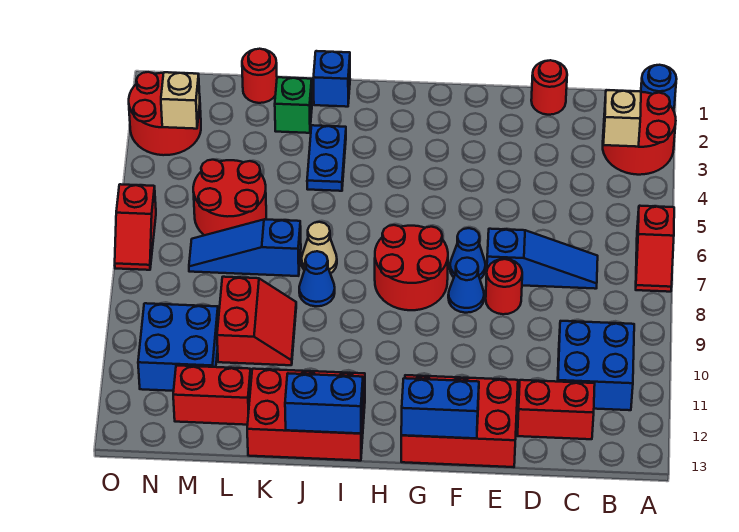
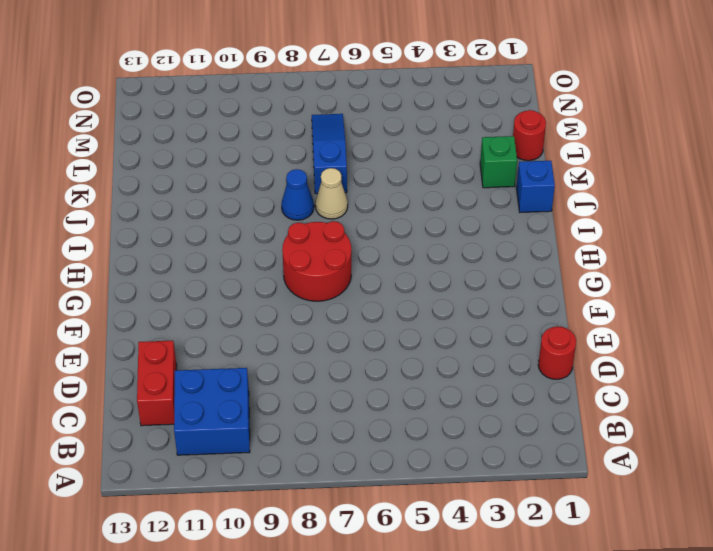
none -> blue 1x1 round brick [641,65,677,110]
none -> red 2x2 round brick [603,92,676,175]
none -> red 1x2 slope [636,206,674,292]
none -> blue 1x3 slope [487,229,598,289]

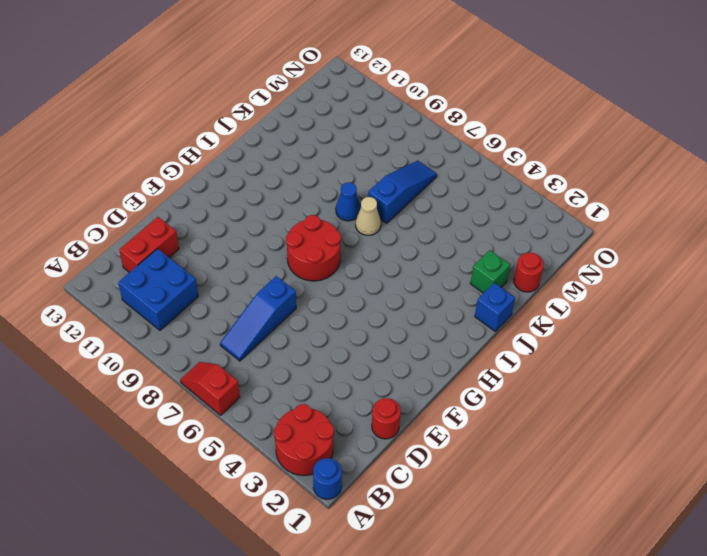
none -> red 1x1 round brick [486,259,522,314]
none -> red 2x3 brick [401,375,518,467]
none -> blue 1x1 cone [450,228,485,279]
none -> blue 1x1 cone [448,258,484,313]

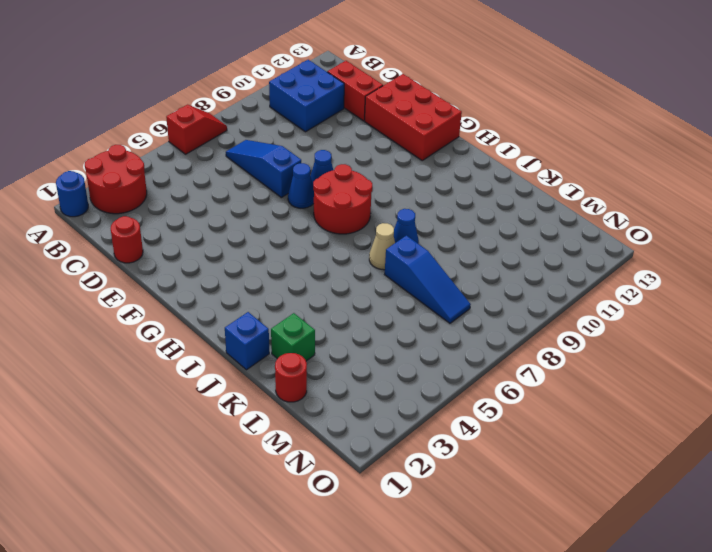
none -> red 1x1 round brick [486,259,522,314]
none -> red 2x3 brick [247,369,365,461]
none -> blue 1x2 plate [307,125,346,191]
none -> red 2x2 slope [217,277,296,365]

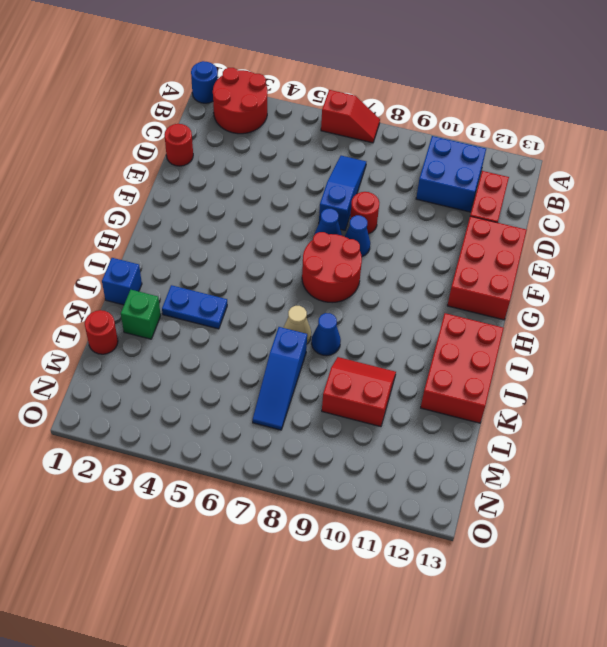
none -> red 2x2 round brick [193,160,266,235]
none -> red 1x2 brick [173,365,251,425]
none -> blue 2x2 brick [138,303,218,391]
none -> red 2x2 round brick [129,72,201,155]

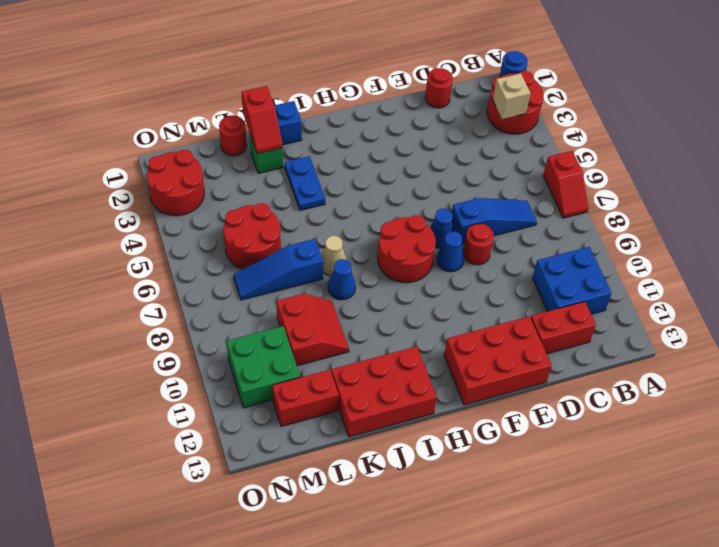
red 1x2 slope [242,86,283,154] -> red 1x2 slope moved to [115,184,156,270]
green 2x2 brick [226,326,300,408] -> blue 2x2 brick [138,303,218,391]
none -> blue 1x2 brick [401,378,479,438]
none -> blue 1x2 brick [285,373,363,434]
none -> tan 1x1 brick [161,72,200,129]

